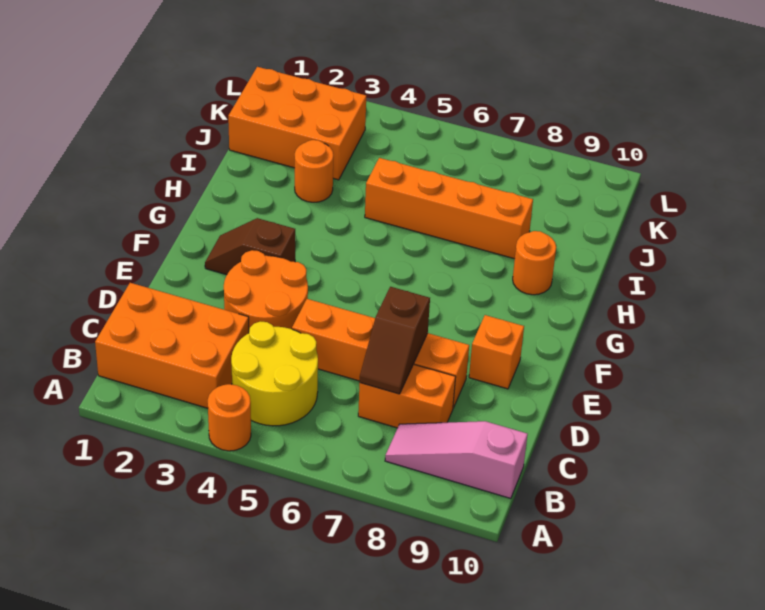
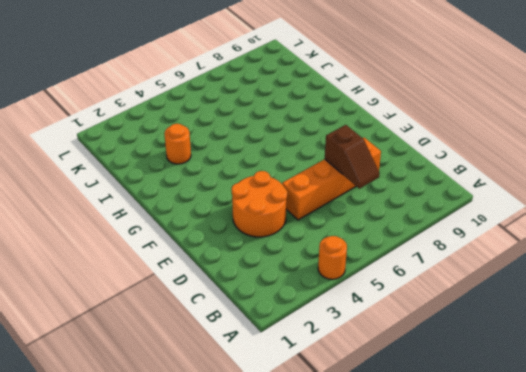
none -> orange 2x3 brick [95,283,249,408]
none -> yellow 2x2 round brick [231,321,318,426]
none -> pink 1x3 slope [385,421,528,499]

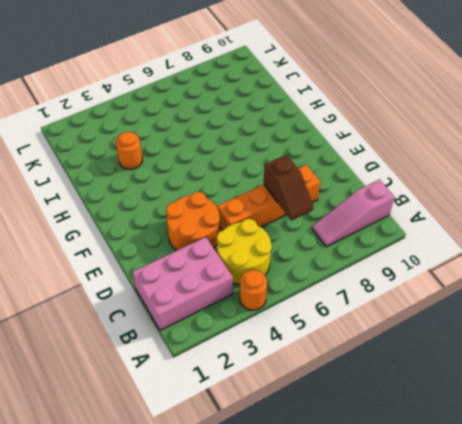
pink 2x3 brick [132,237,233,330] -> orange 2x3 brick [95,283,249,408]
none -> orange 1x2 brick [358,364,456,428]
none -> orange 1x1 brick [469,315,524,389]
none -> brown 1x2 slope [205,218,295,275]

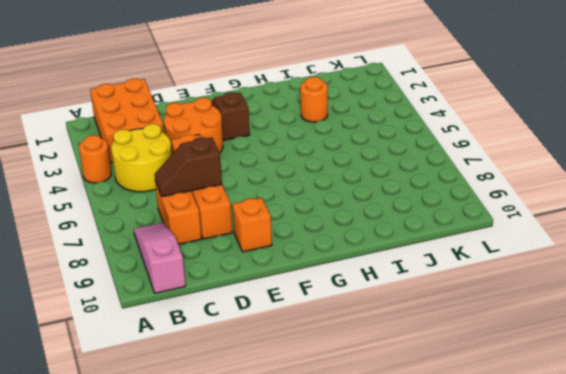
none -> orange 1x1 round brick [513,231,556,295]
none -> orange 1x4 brick [365,158,533,259]
none -> orange 2x3 brick [228,67,366,180]

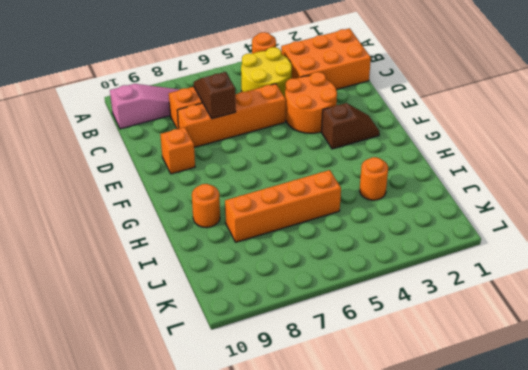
none -> orange 2x3 brick [228,67,366,180]

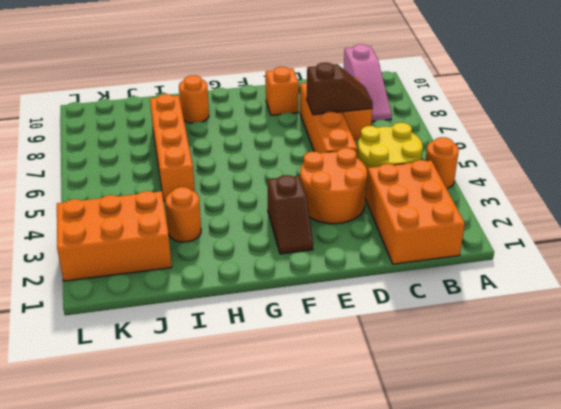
orange 2x3 brick [57,191,172,281] -> orange 2x3 brick turned to [228,67,366,180]

